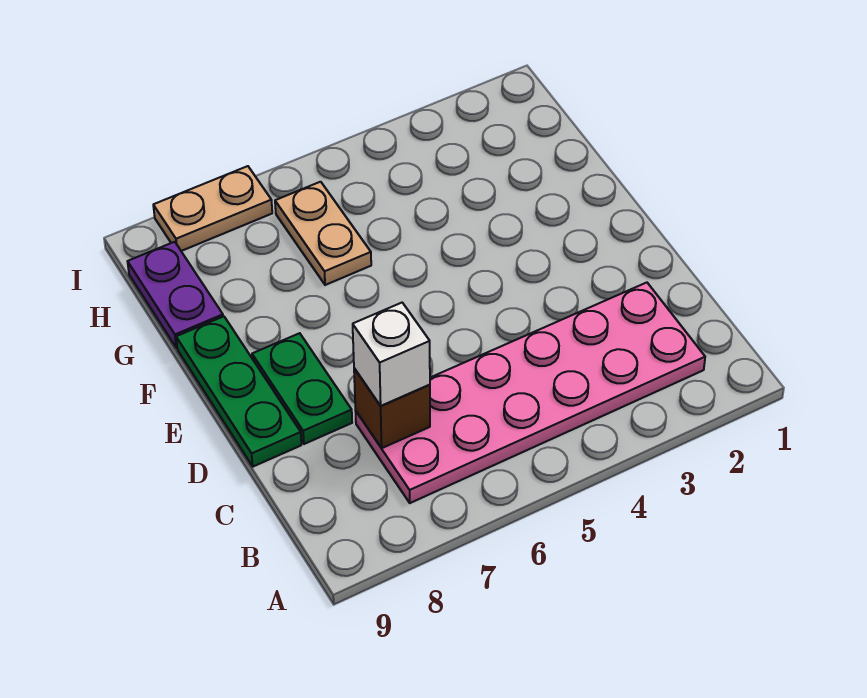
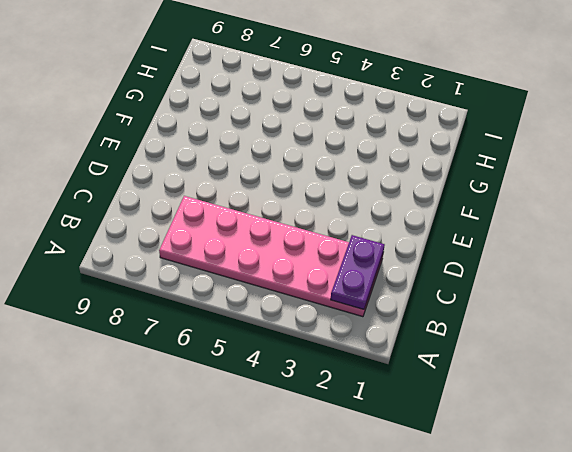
purple 1x2 plate [331,235,385,309] -> purple 1x2 plate moved to [128,242,223,348]
none -> green 1x2 plate [252,333,352,444]
none -> green 1x3 plate [176,316,301,467]

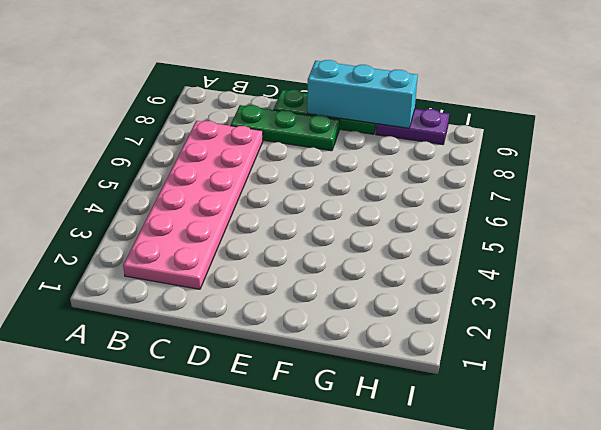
green 1x3 plate [231,105,340,151] -> green 1x2 plate [252,333,352,444]
cyan 1x3 brick [307,60,418,128] -> none
none -> tan 1x2 plate [275,182,371,285]
none -> tan 1x2 plate [153,166,272,251]

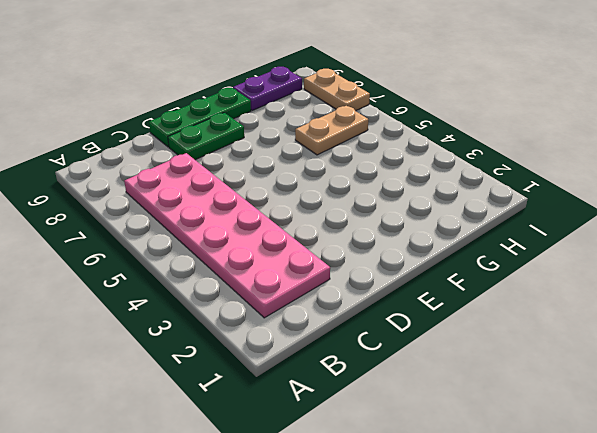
none -> brown 1x1 brick [354,368,430,448]
none -> white 1x1 brick [353,303,430,406]

